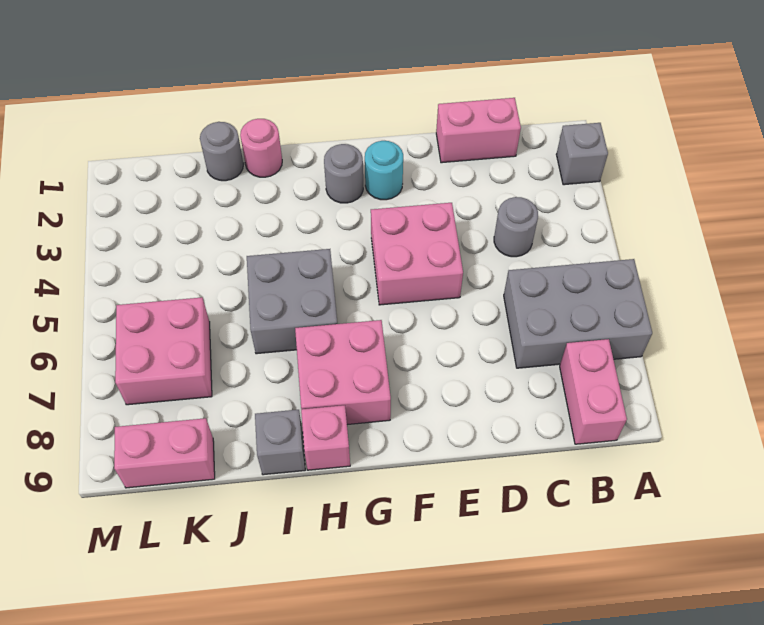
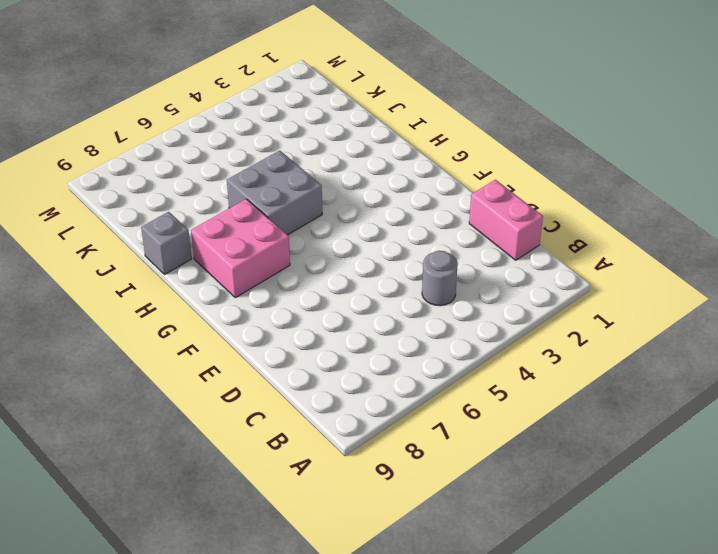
none -> grey 1x1 brick [556,123,608,185]
none -> grey 2x3 brick [504,259,652,368]
none -> pink 1x2 brick [560,339,627,444]

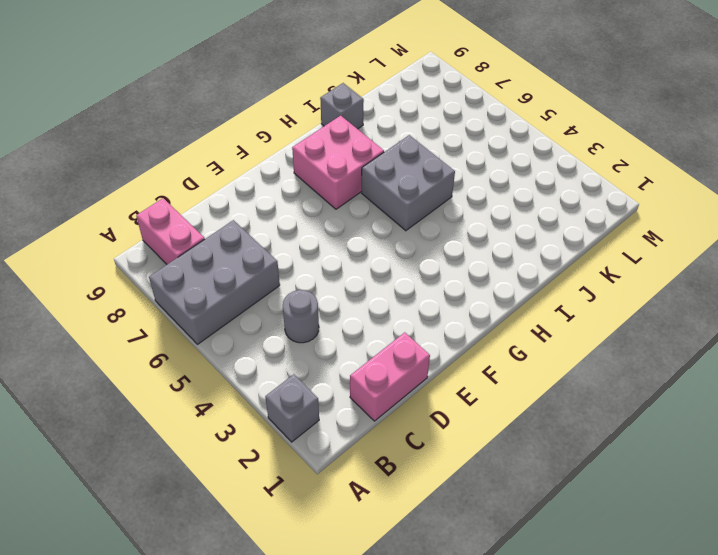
none -> pink 2x2 brick [371,203,463,305]
none -> cyan 1x1 round brick [365,141,403,200]
none -> grey 1x1 round brick [324,144,363,203]

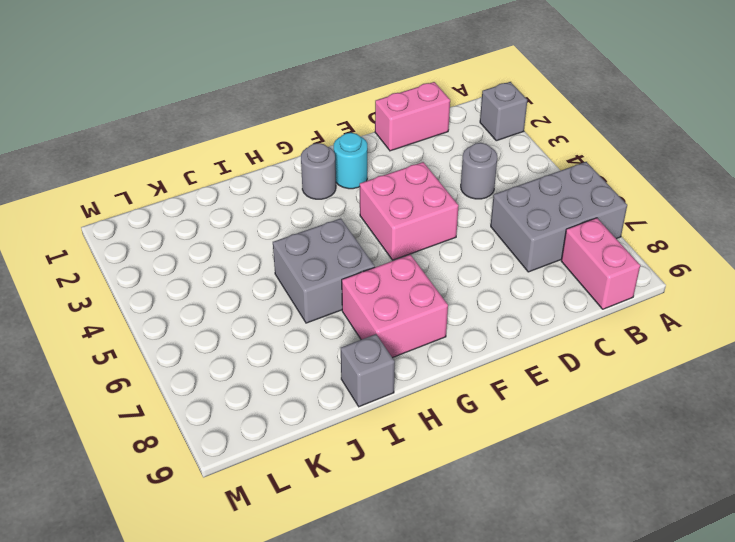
none -> pink 1x1 brick [301,405,350,470]
none -> pink 1x1 round brick [240,119,282,177]
none -> grey 1x1 round brick [200,122,243,181]

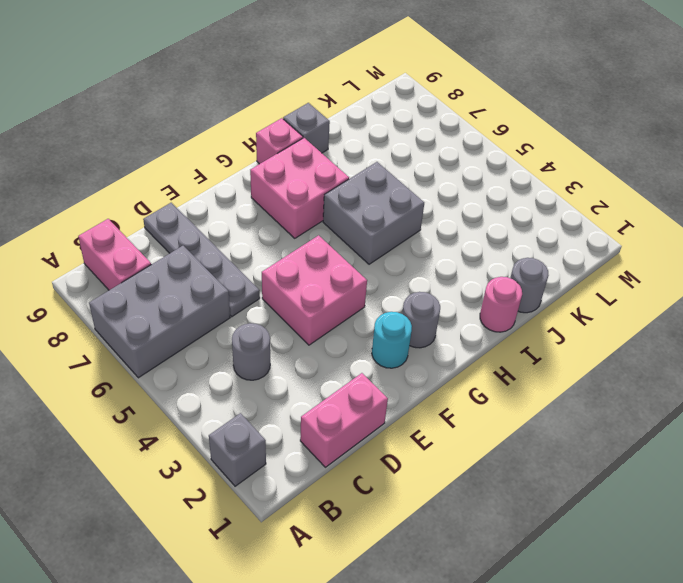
grey 1x4 plate [143,203,260,317] -> none
none -> pink 2x2 brick [115,297,212,405]
none -> pink 1x2 brick [114,418,215,488]

